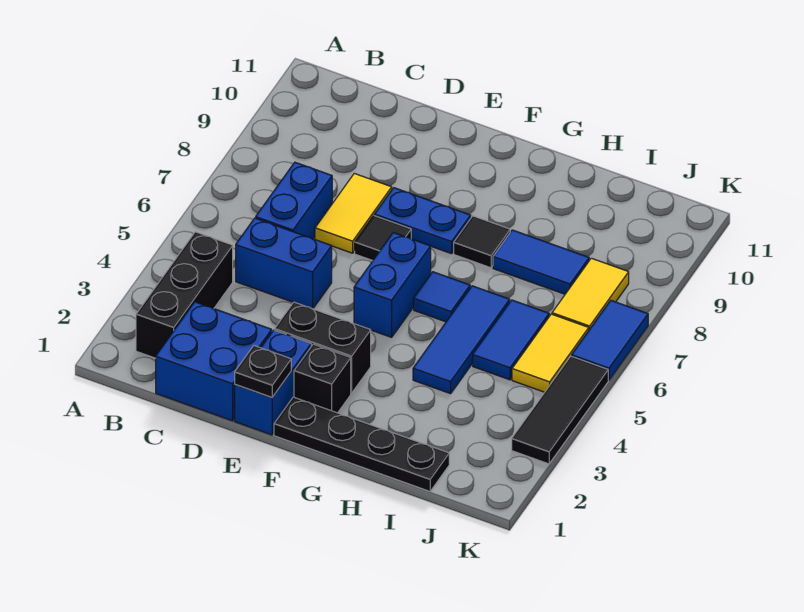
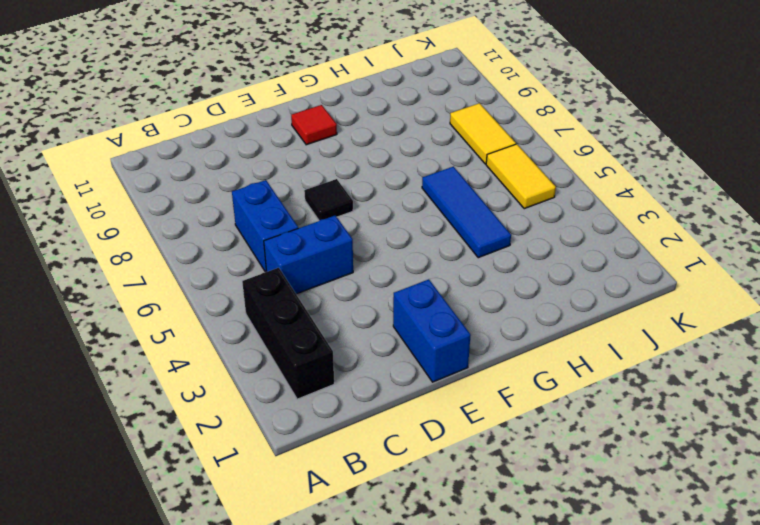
red 1x1 tile [291,105,337,145] -> none
none -> blue 2x2 brick [156,302,272,421]
none -> yellow 1x2 tile [315,173,392,253]
none -> black 1x2 brick [275,302,371,393]

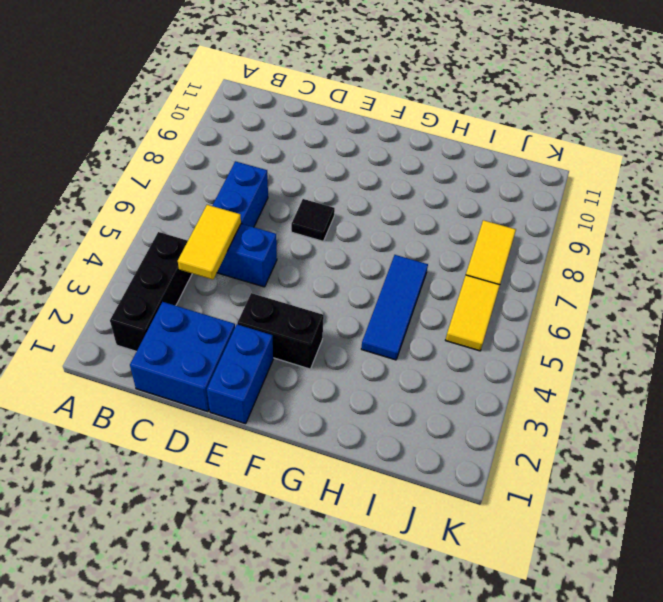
yellow 1x2 tile [178,205,241,280] -> yellow 1x2 tile moved to [315,173,392,253]
none -> blue 1x2 plate [375,188,471,254]
none -> black 1x4 plate [274,397,449,491]
none -> black 1x1 brick [294,344,351,413]

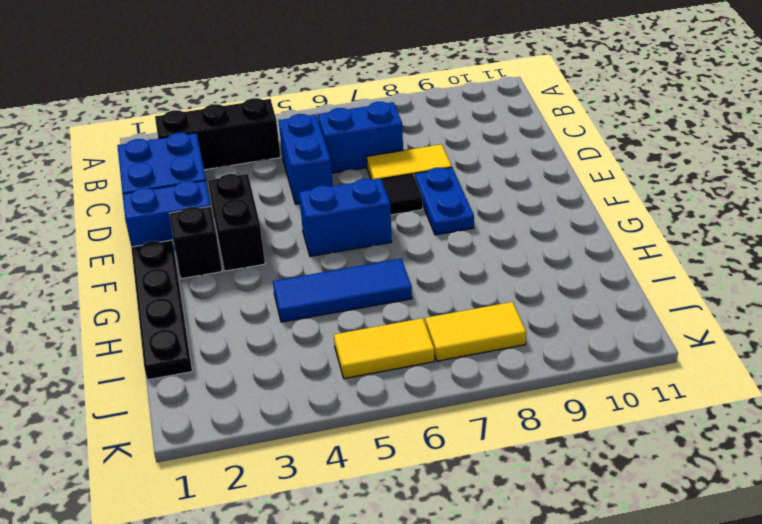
none -> blue 1x1 tile [414,272,470,322]
none -> black 1x1 tile [454,216,510,268]
none -> blue 1x2 tile [493,230,589,294]

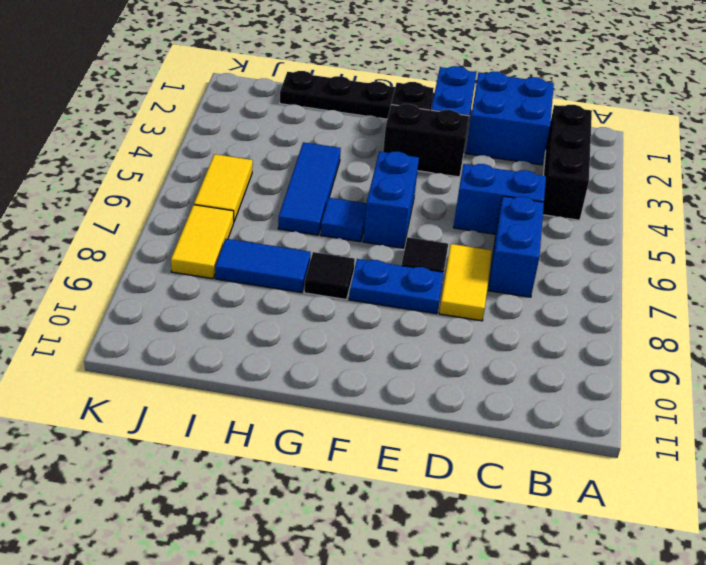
none -> blue 1x2 tile [473,300,549,380]
none -> black 1x3 tile [512,356,608,464]
none -> blue 1x2 tile [572,301,648,380]

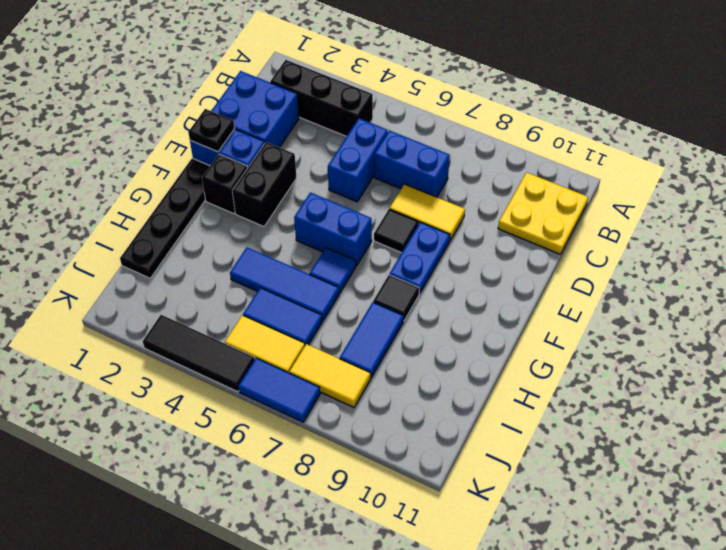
yellow 2x2 plate [498,172,588,254] -> none

